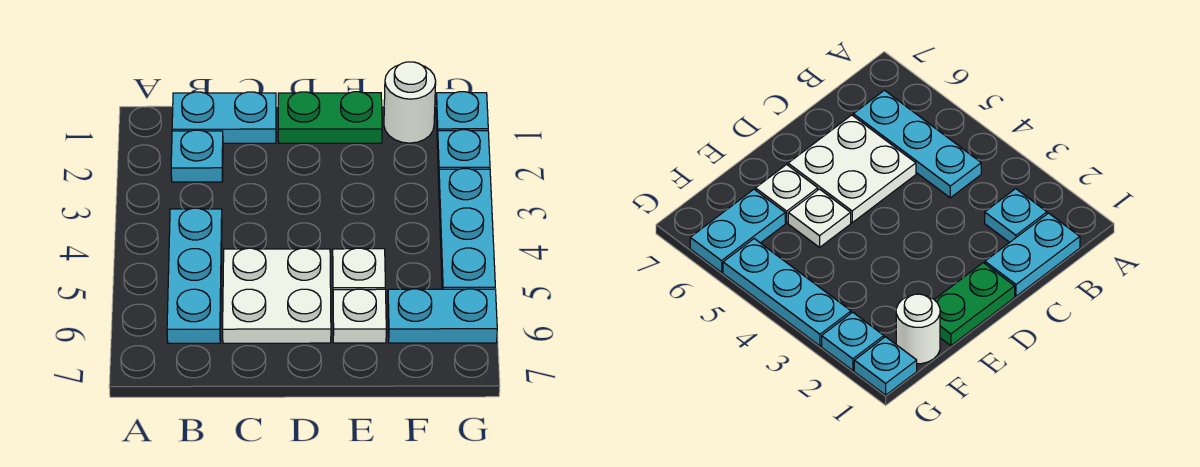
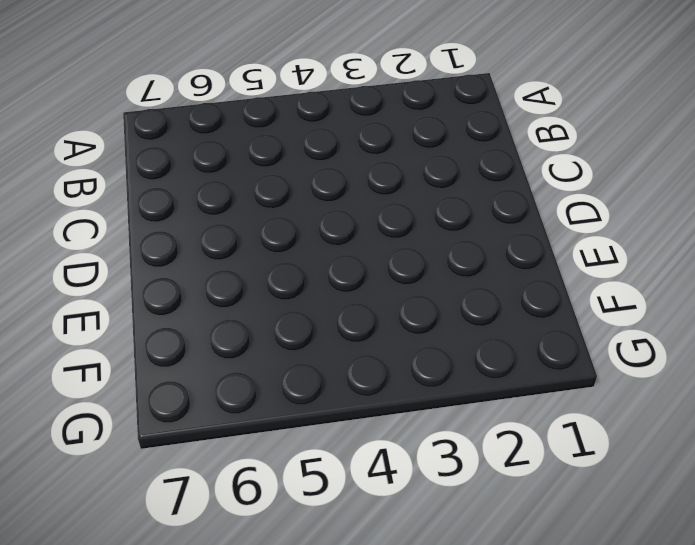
none -> cyan 1x2 plate [172,92,276,143]
none -> cyan 1x1 plate [171,130,223,182]
none -> cyan 1x3 plate [167,208,222,343]

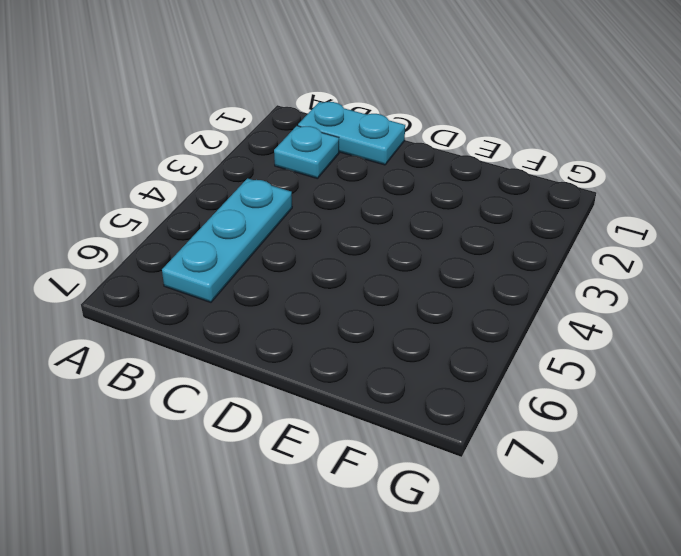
none -> white 2x2 plate [223,248,331,343]
none -> green 1x2 plate [278,92,382,143]
none -> white 1x1 plate [333,248,385,290]

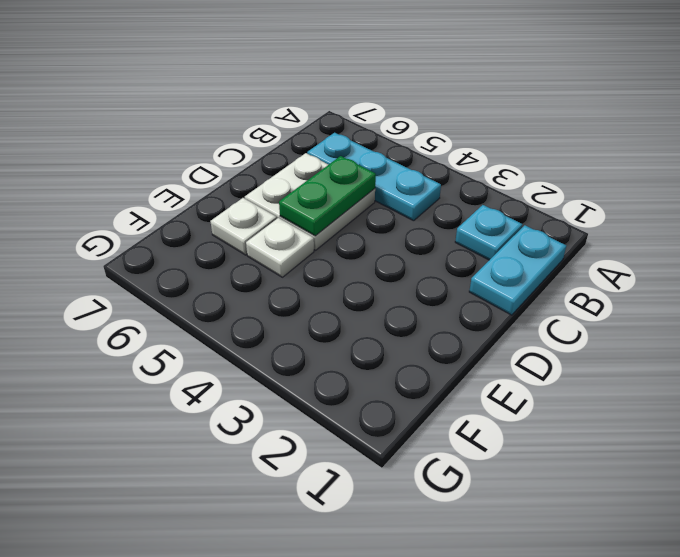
green 1x2 plate [279,156,376,236] -> green 1x2 plate moved to [278,92,382,143]
none -> white 1x1 round brick [384,62,436,143]
none -> cyan 1x2 plate [388,289,497,343]
none -> cyan 1x1 plate [436,92,488,140]

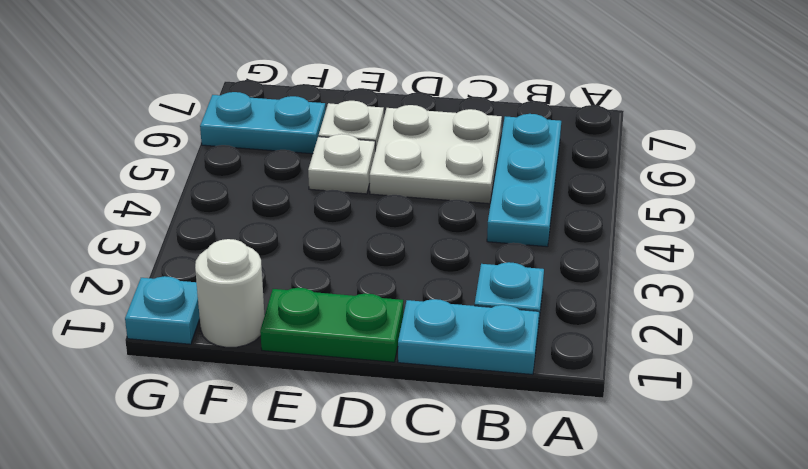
none -> cyan 1x1 plate [437,130,490,179]
none -> cyan 1x3 plate [439,169,495,289]

